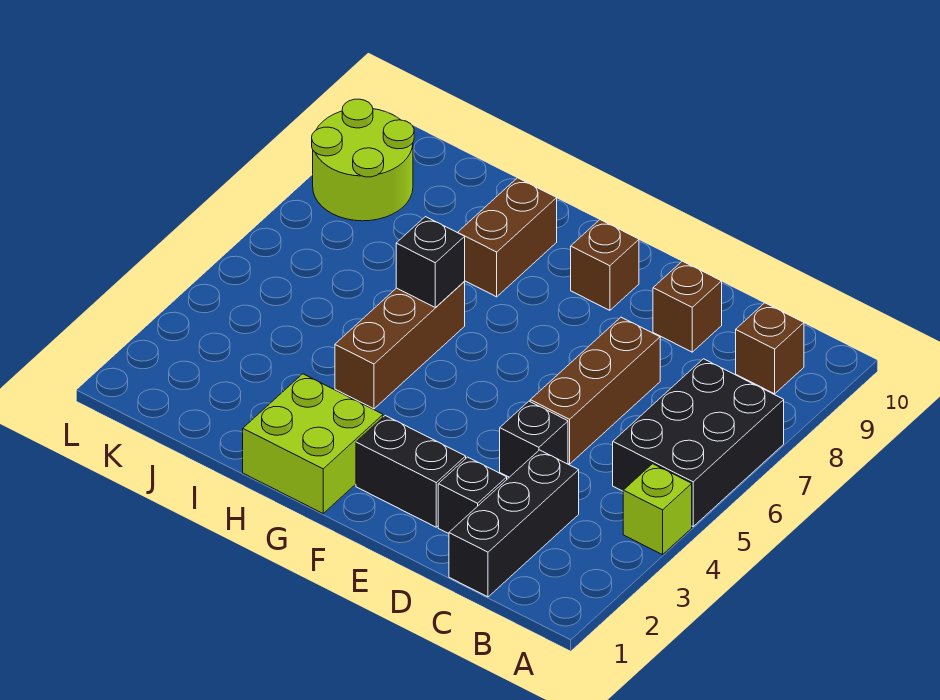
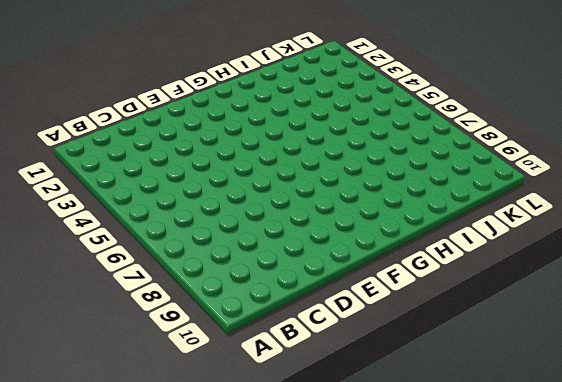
none -> lime 1x1 brick [623,464,692,555]
none -> black 2x3 brick [613,359,784,526]
none -> brown 1x1 brick [736,303,804,394]

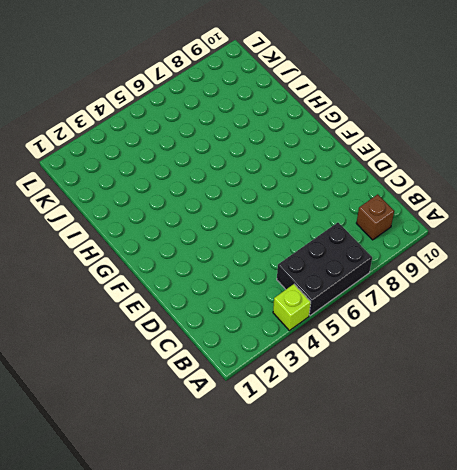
none -> black 1x3 brick [449,450,579,597]
none -> black 1x1 brick [438,457,507,534]
none -> black 1x1 brick [500,401,568,477]

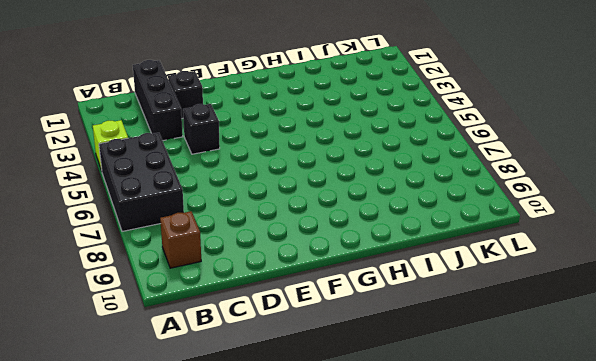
none -> brown 1x3 brick [530,317,660,464]
none -> brown 1x1 brick [653,261,722,352]
none -> black 1x2 brick [356,416,466,527]

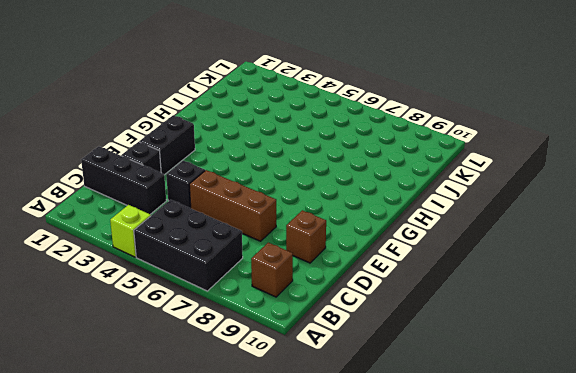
none -> brown 1x1 brick [571,220,639,310]
none -> lime 2x2 brick [243,374,383,513]
none -> brown 1x3 brick [335,282,465,409]

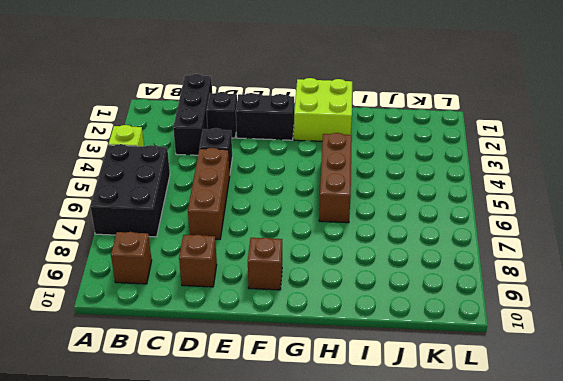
none -> brown 1x2 brick [458,178,557,297]
none -> lime 2x2 round brick [312,99,414,221]
none -> black 1x1 brick [396,217,465,308]

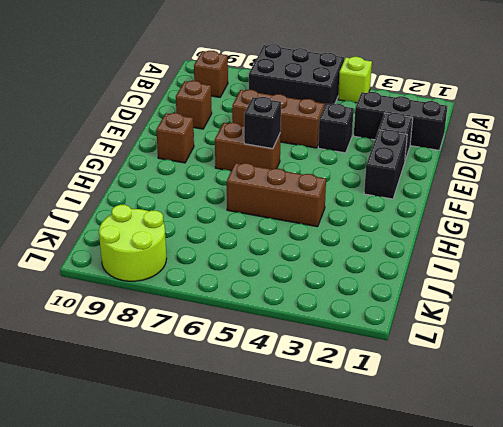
brown 1x2 brick [215,123,281,171] -> brown 1x2 brick moved to [458,178,557,297]
black 1x1 brick [244,97,281,149] -> black 1x1 brick moved to [396,217,465,308]
none -> lime 2x2 brick [243,374,383,513]

